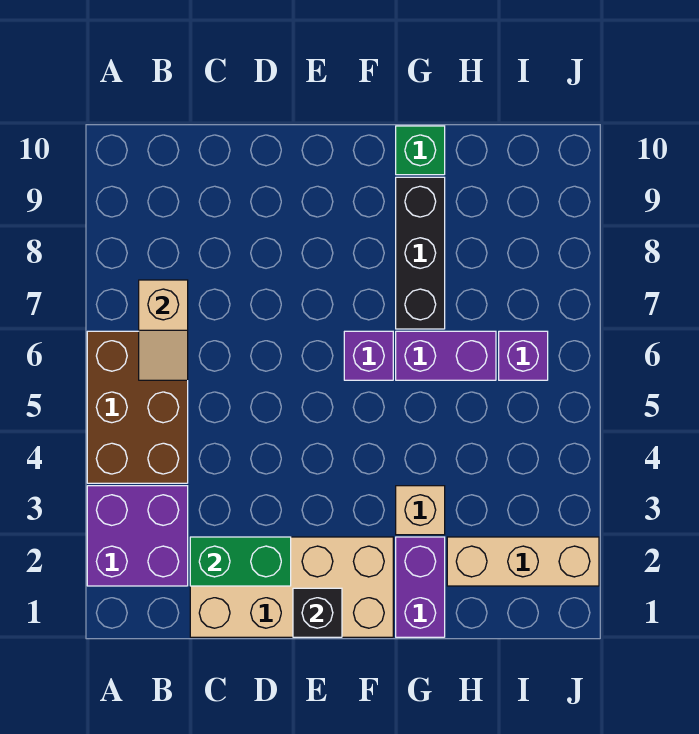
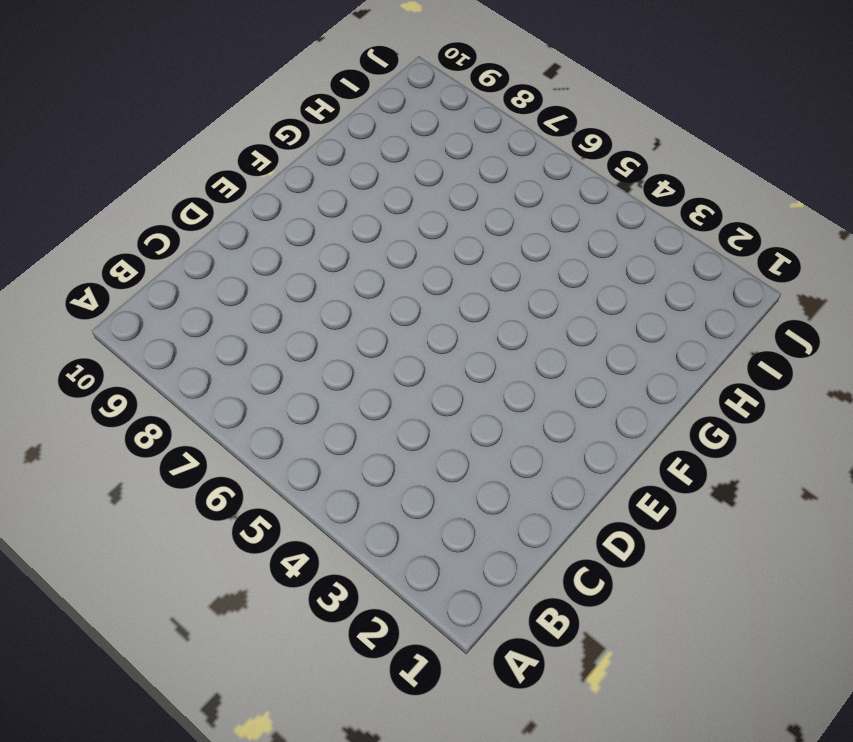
none -> purple 2x2 brick [87,486,188,586]
none -> brown 2x3 brick [87,331,188,483]
none -> tan 2x4 brick [190,537,393,637]

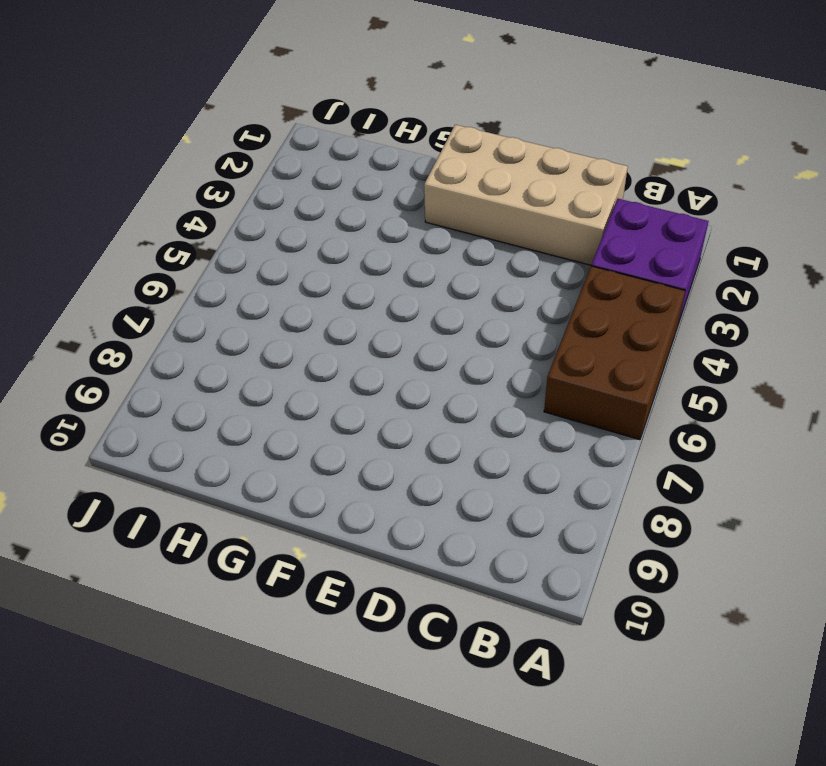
none -> purple 1x1 brick [344,331,393,380]
none -> purple 1x2 brick [396,537,445,637]
none -> tan 1x1 brick [396,486,445,535]

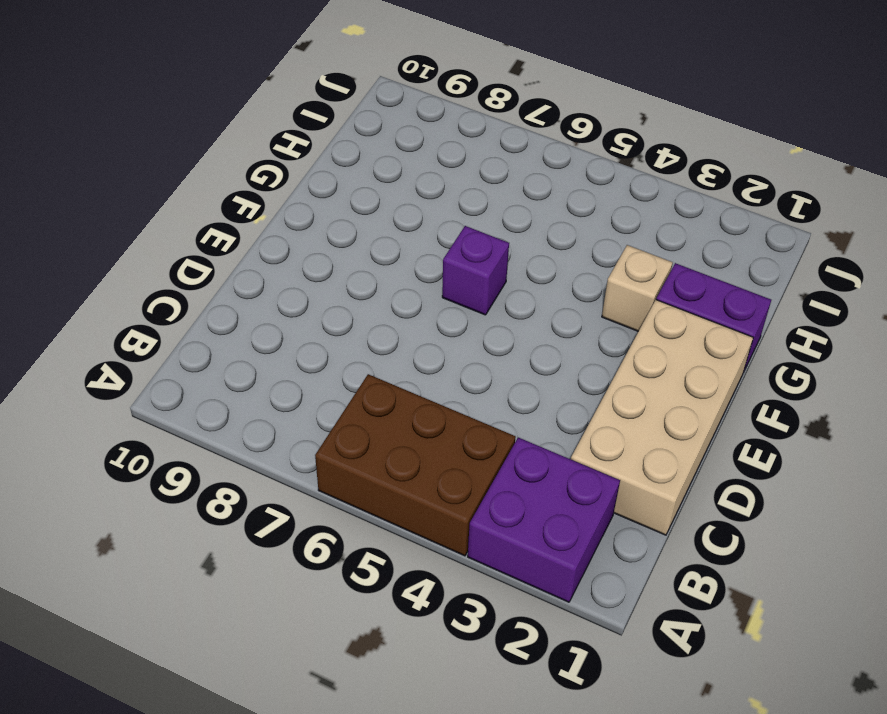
none -> purple 1x2 brick [396,331,496,380]
none -> black 1x3 brick [396,177,445,329]
none -> green 1x1 brick [396,126,445,175]

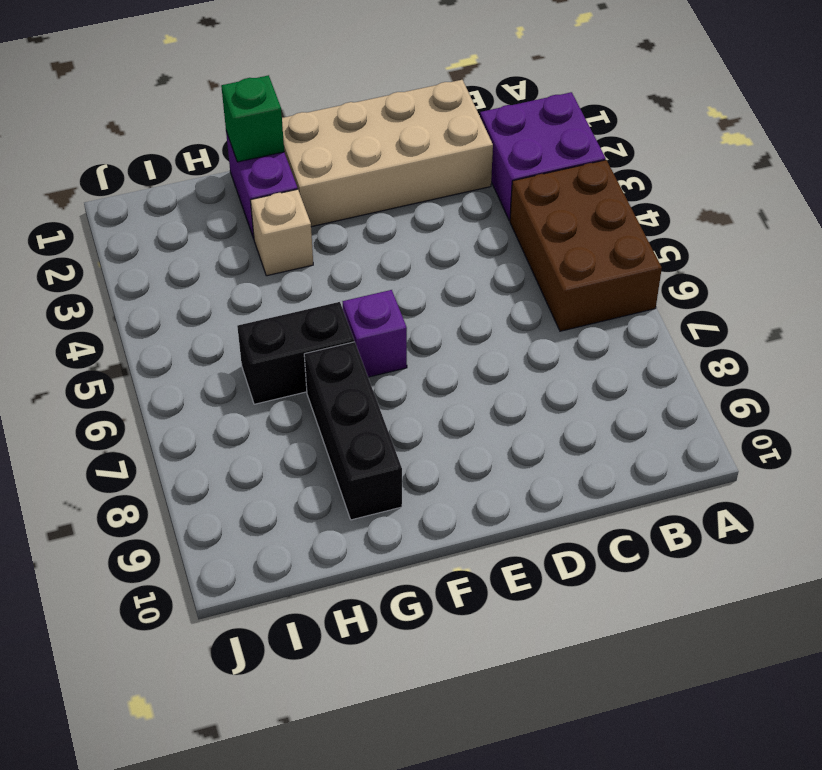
green 1x1 brick [221,75,284,162] -> green 1x1 brick moved to [396,126,445,175]
black 1x2 brick [237,302,354,404] -> purple 1x2 brick [396,331,496,380]
none -> tan 1x3 brick [447,537,599,586]
none -> purple 1x1 brick [499,331,548,380]
none -> tan 1x2 slope [139,280,188,380]

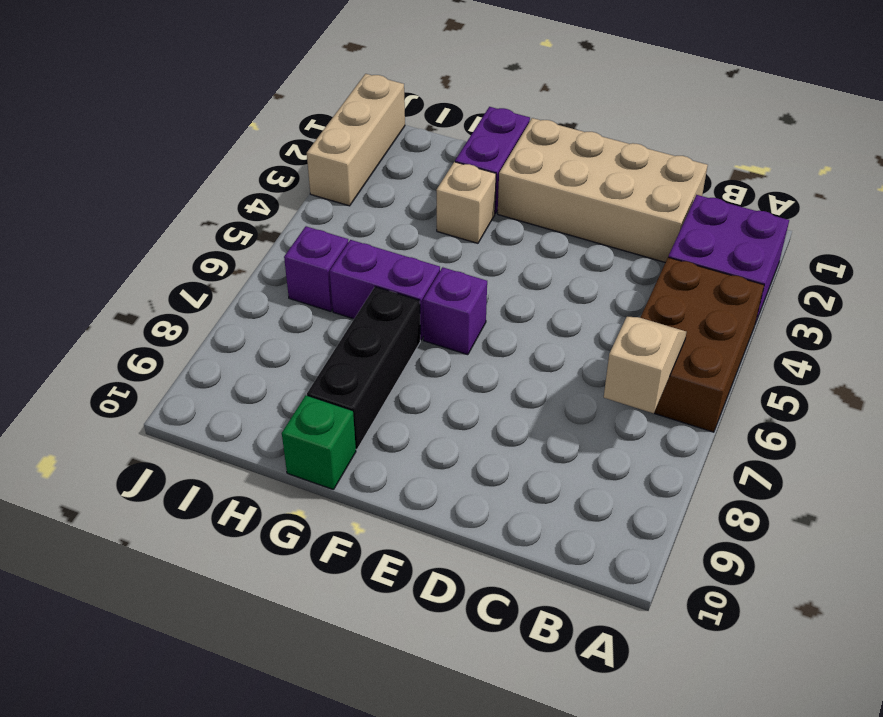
tan 1x3 brick [307,74,405,206] -> tan 1x3 brick turned to [447,537,599,586]
none -> green 1x2 brick [190,537,291,586]
none -> black 1x1 brick [293,588,342,637]

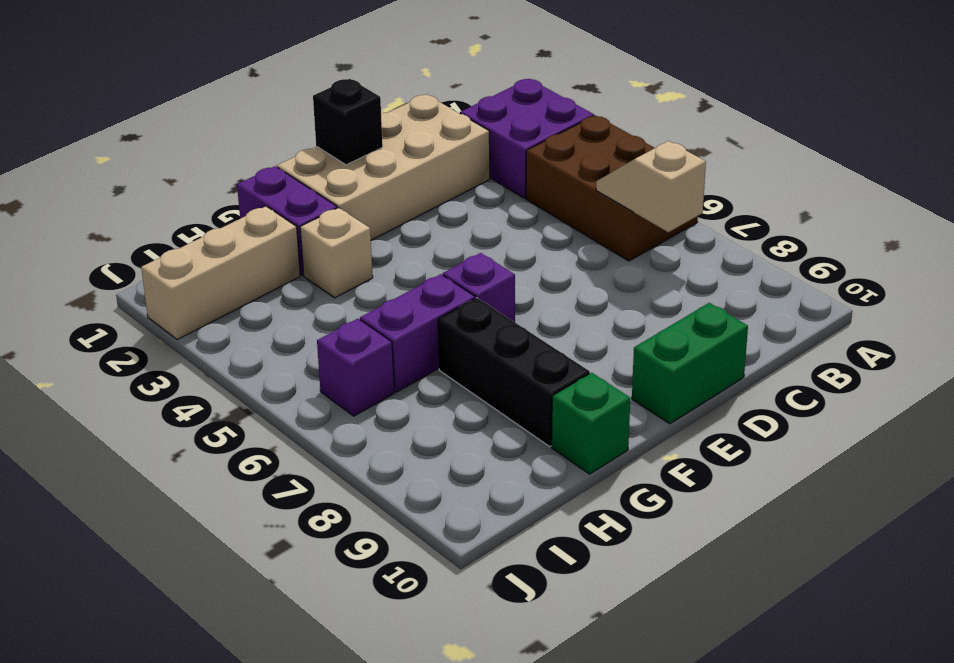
green 1x2 brick [632,303,748,424] -> green 1x2 brick moved to [190,537,291,586]

